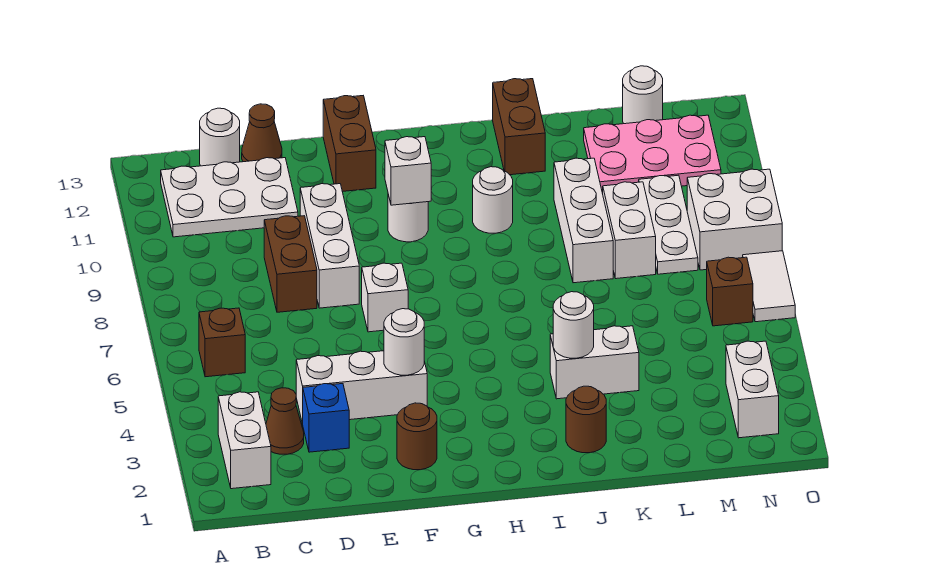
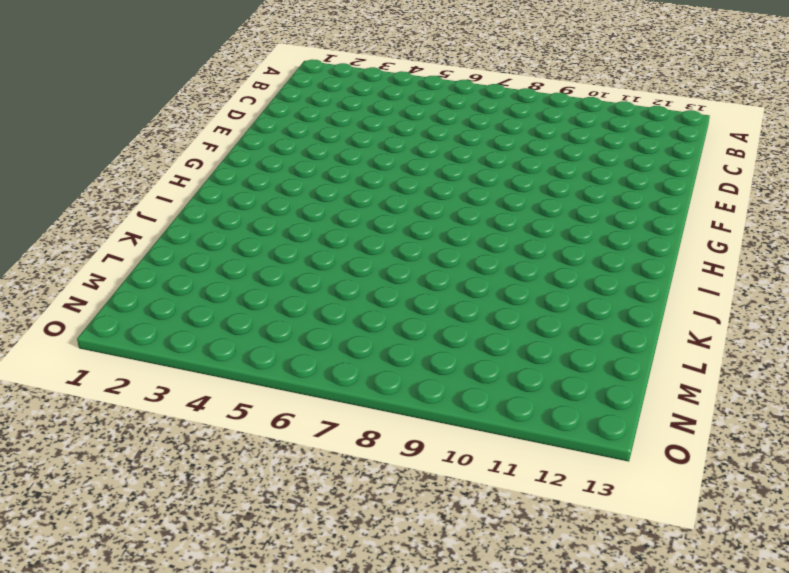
none -> white 1x2 brick [218,392,271,489]
none -> brown 1x1 brick [199,308,245,377]
none -> white 2x3 plate [161,158,298,237]
none -> brown 1x1 cone [266,388,304,454]

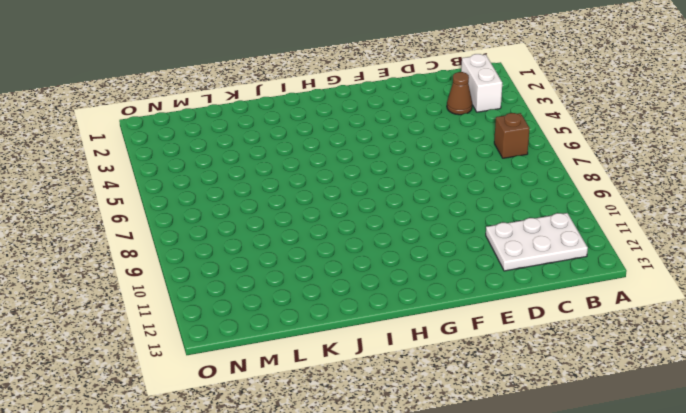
none -> white 1x1 round brick [200,108,240,166]
none -> blue 1x1 brick [303,384,349,452]
none -> white 1x3 brick [296,351,427,424]
none -> brown 1x2 brick [264,216,317,312]

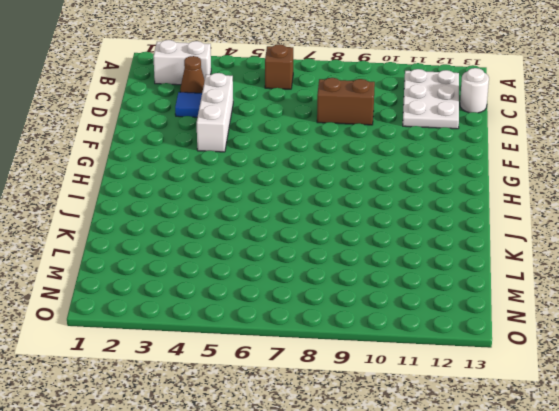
blue 1x1 tile [175,92,202,117] -> blue 1x1 brick [303,384,349,452]
none -> brown 1x1 cone [242,104,282,162]
none -> white 1x3 brick [300,184,359,308]
none -> brown 1x1 round brick [397,403,437,470]
none -> white 1x1 brick [362,263,408,332]

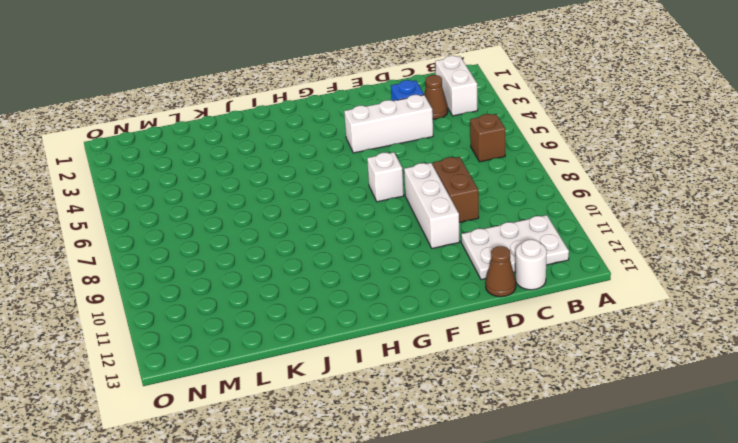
none -> brown 1x1 round brick [397,403,437,470]
none -> brown 1x2 brick [323,96,376,192]
none -> white 1x1 round brick [388,194,428,242]
none -> white 1x1 round brick [473,167,513,233]

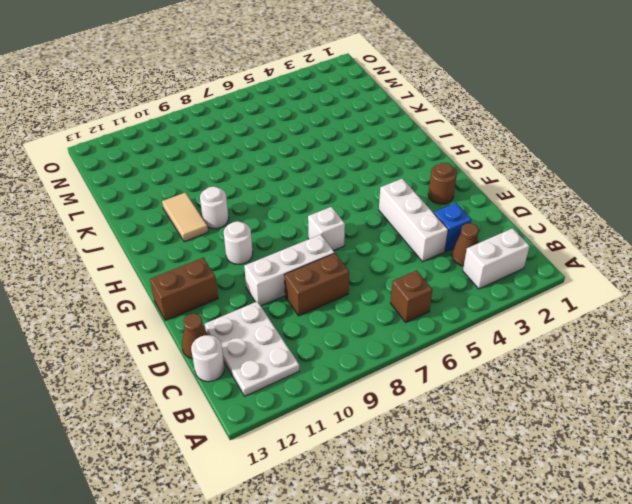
tan 1x2 tile [162,193,208,242] -> none
none -> brown 1x1 round brick [566,386,606,453]
none -> white 1x2 brick [550,326,639,399]
none -> brown 1x2 brick [493,79,545,175]
none -> white 1x3 brick [554,158,613,283]

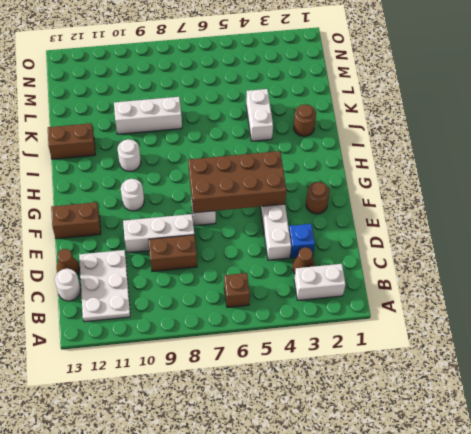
brown 2x4 brick [188,151,286,213] -> white 1x1 round brick [384,309,424,375]
none -> white 1x2 brick [603,182,656,279]
none -> pink 2x3 plate [584,115,721,193]
none -> white 1x3 plate [639,175,698,274]
none -> white 1x1 round brick [623,66,663,124]

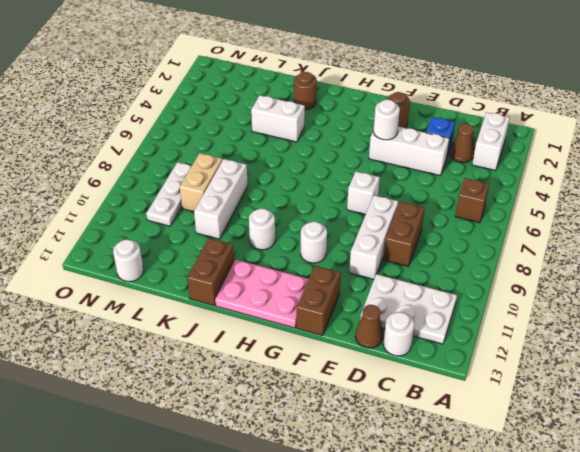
pink 2x3 plate [215,260,309,328] -> pink 2x3 plate moved to [584,115,721,193]
tan 1x2 brick [180,153,223,212] -> white 1x2 brick [603,182,656,279]
none -> white 1x2 brick [726,341,779,438]
none -> brown 1x1 brick [707,257,753,326]
none -> white 2x2 brick [687,169,782,270]
none -> white 1x2 tile [743,251,795,322]

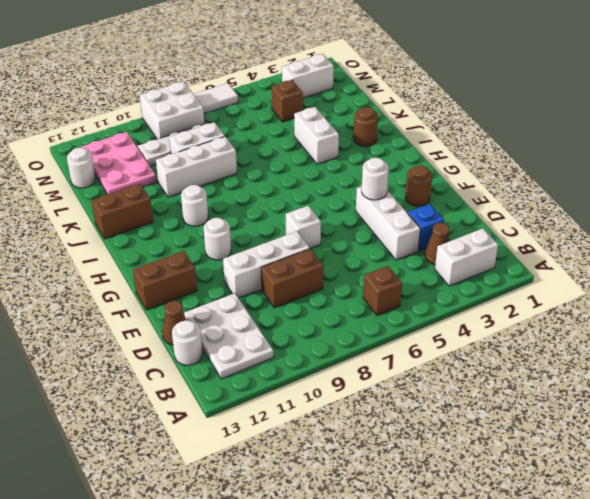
brown 1x1 brick [271,80,303,122] -> brown 1x1 brick moved to [707,257,753,326]
none -> white 1x1 brick [385,137,431,205]
none -> white 1x1 round brick [553,292,594,358]

